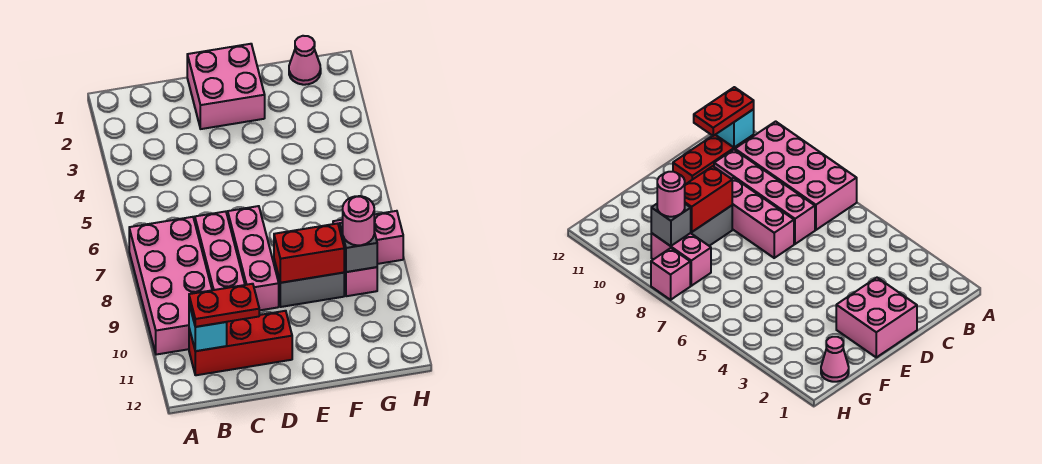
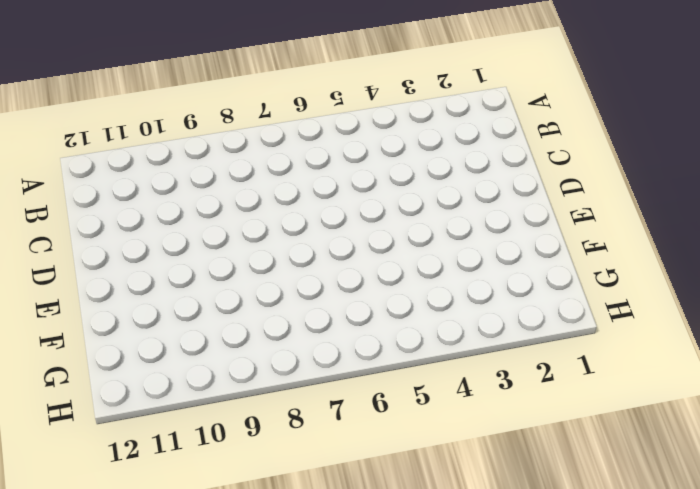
none -> pink 2x4 brick [129,217,212,355]
none -> red 1x3 brick [189,311,292,375]
none -> pink 1x4 brick [195,211,245,290]

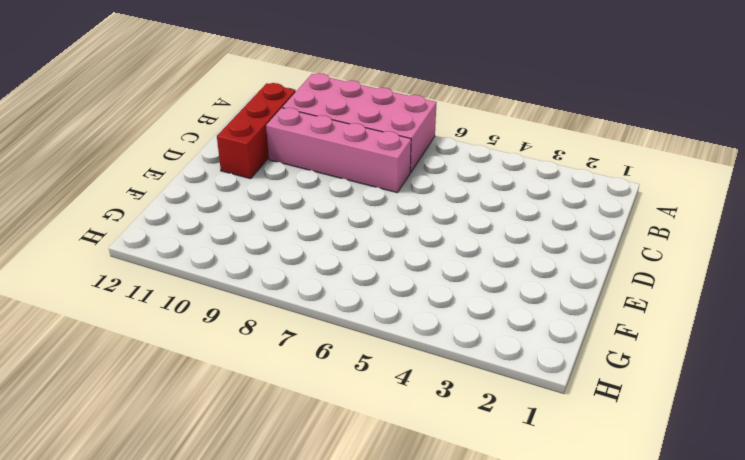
none -> pink 2x2 brick [187,44,265,129]
none -> pink 1x3 brick [228,206,279,310]
none -> grey 1x2 brick [274,260,344,307]

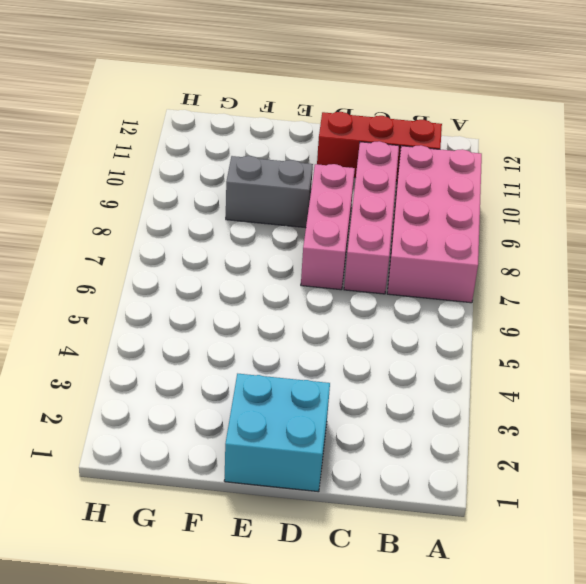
cyan 2x2 brick [224,374,330,492] -> pink 2x2 brick [187,44,265,129]
none -> pink 1x1 cone [289,36,321,85]
none -> pink 1x2 brick [333,220,377,296]
none -> pink 1x1 brick [374,211,403,264]

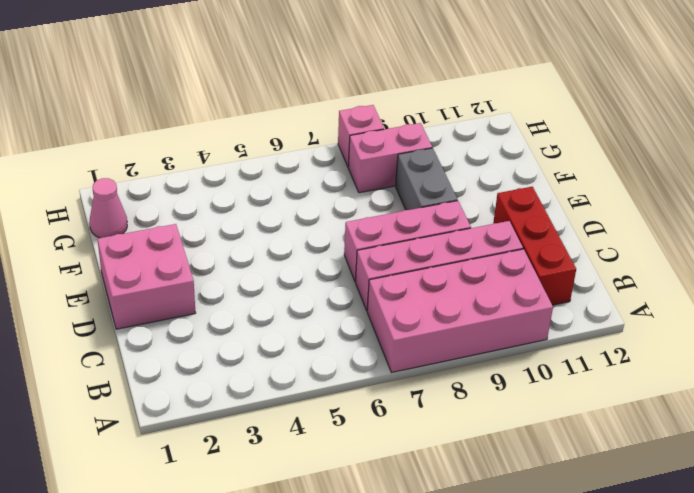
none -> cyan 1x1 brick [189,305,227,351]
none -> red 1x2 brick [274,223,344,283]
none -> grey 1x1 brick [340,223,377,272]

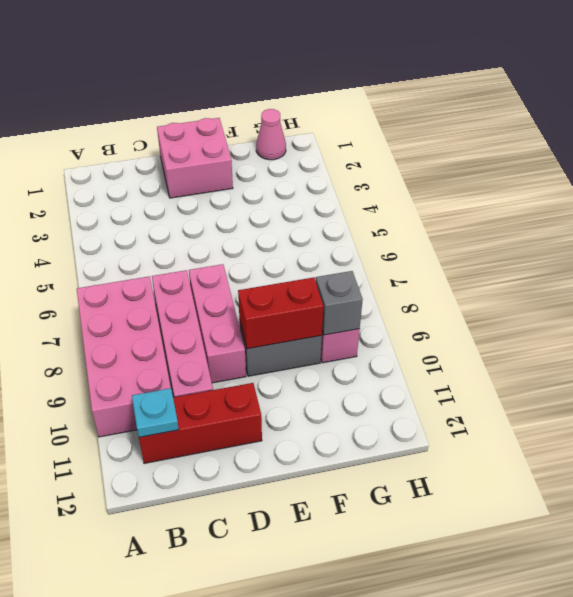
cyan 1x1 plate [132,388,179,437] -> cyan 1x1 brick [189,305,227,351]
none -> pink 1x1 brick [374,211,403,264]
none -> red 1x2 plate [189,284,259,327]
none -> pink 1x1 round brick [343,196,374,245]

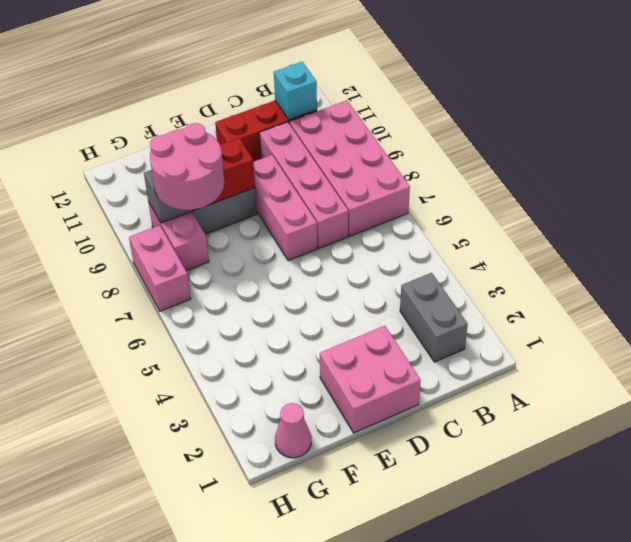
grey 1x2 brick [400,273,468,362] -> none
pink 2x2 round brick [150,123,224,210] -> pink 1x1 round brick [343,196,374,245]
pink 1x2 brick [129,225,191,311] -> pink 1x1 brick [374,211,403,264]
none -> red 1x2 plate [189,284,259,327]

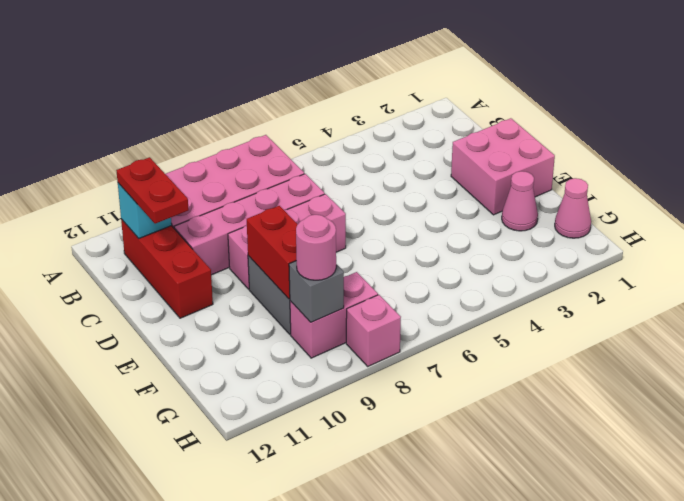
pink 1x1 cone [502,171,538,231] -> none

